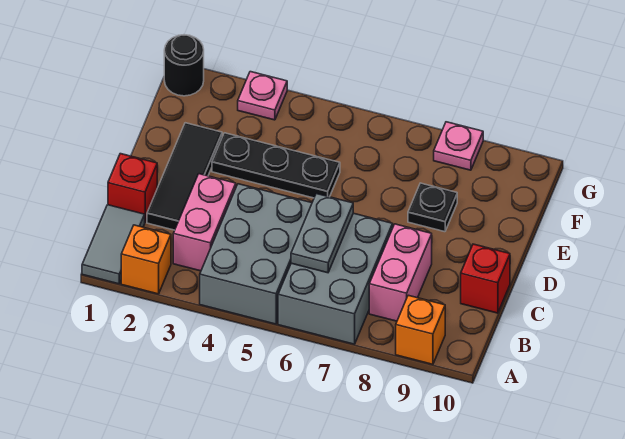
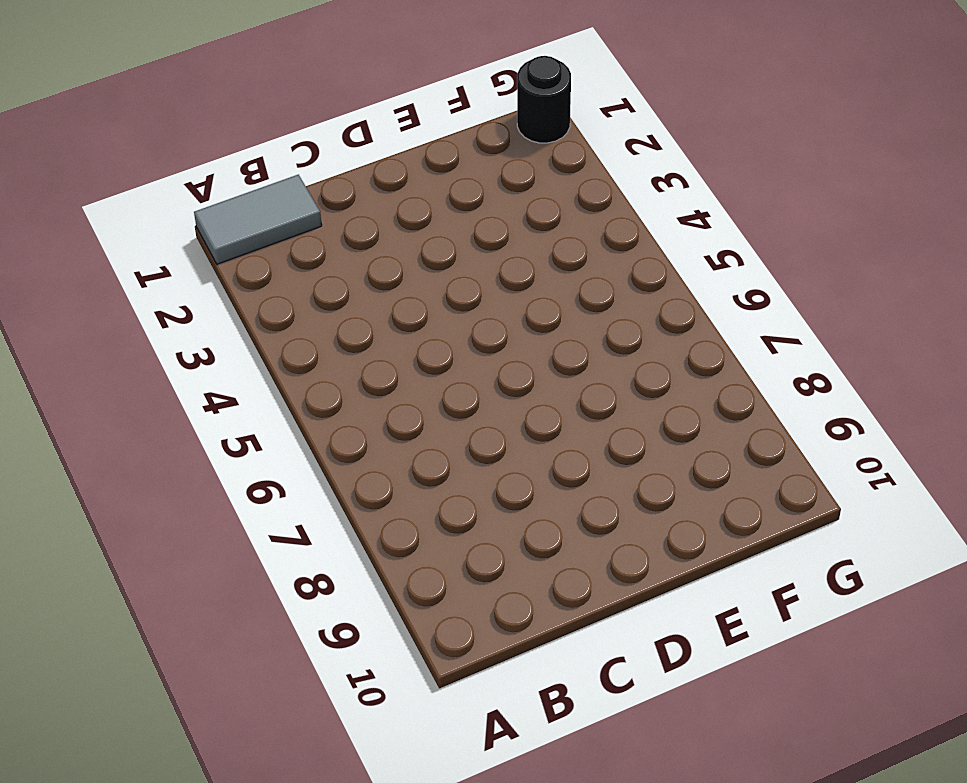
none -> orange 1x1 brick [121,225,171,294]
none -> grey 2x3 brick [200,184,312,324]
none -> grey 2x3 brick [278,213,393,344]

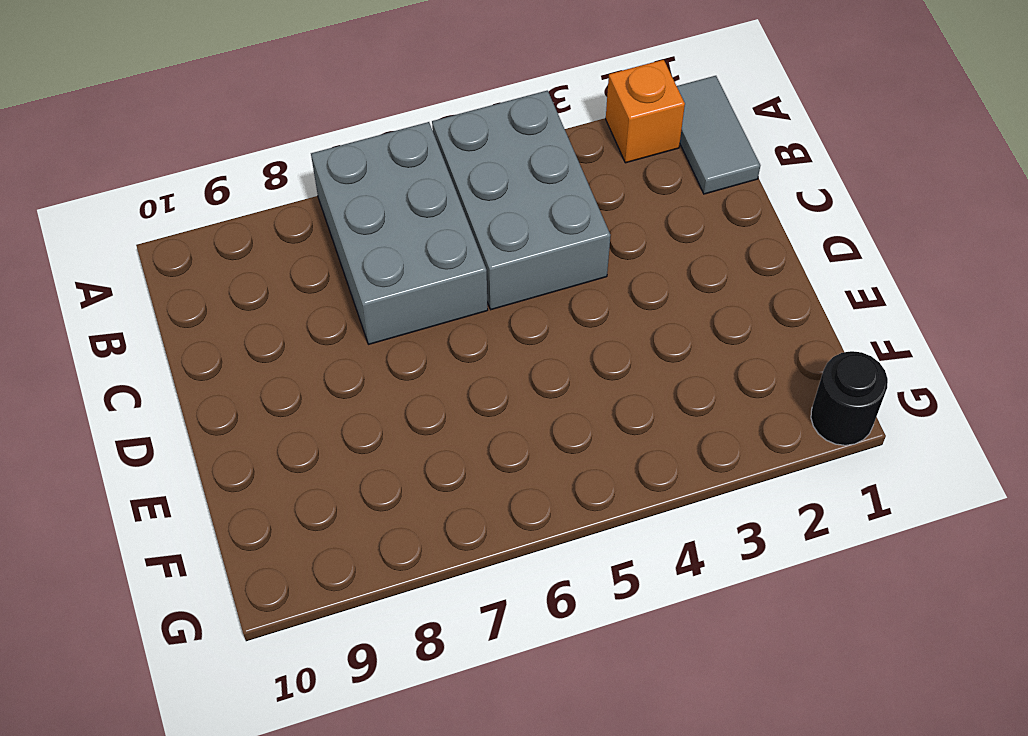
none -> orange 1x1 brick [396,295,445,364]
none -> pink 1x2 brick [173,174,236,271]
none -> pink 1x2 brick [369,224,432,321]

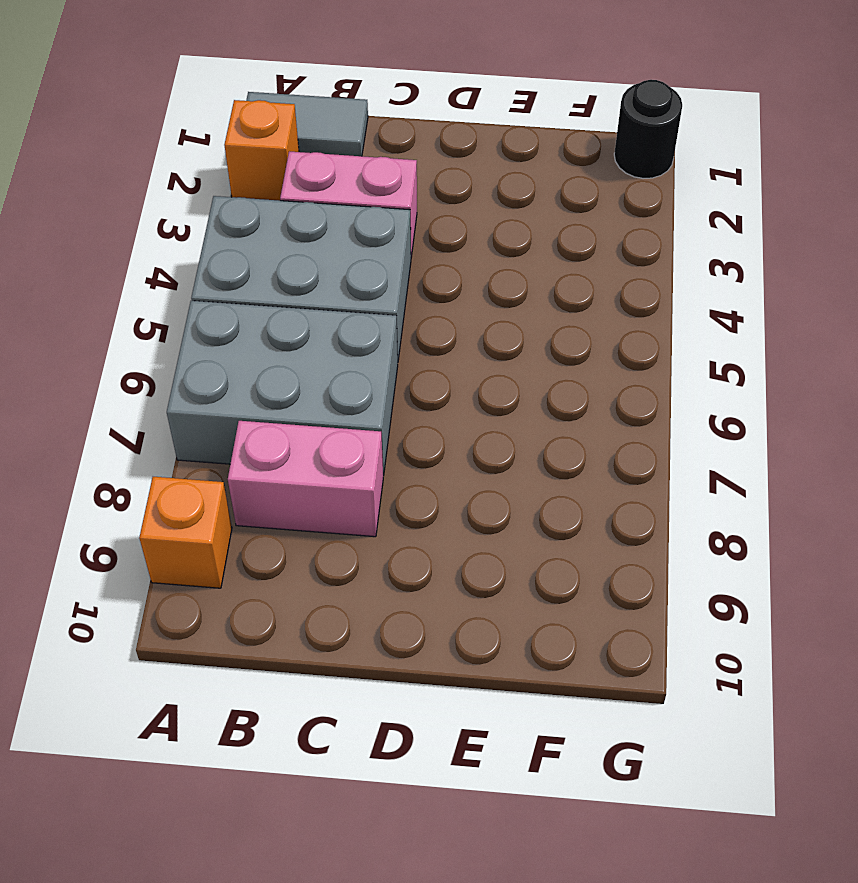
none -> red 1x1 brick [108,154,157,222]
none -> black 1x3 tile [147,123,222,230]
none -> red 1x1 brick [461,244,510,313]

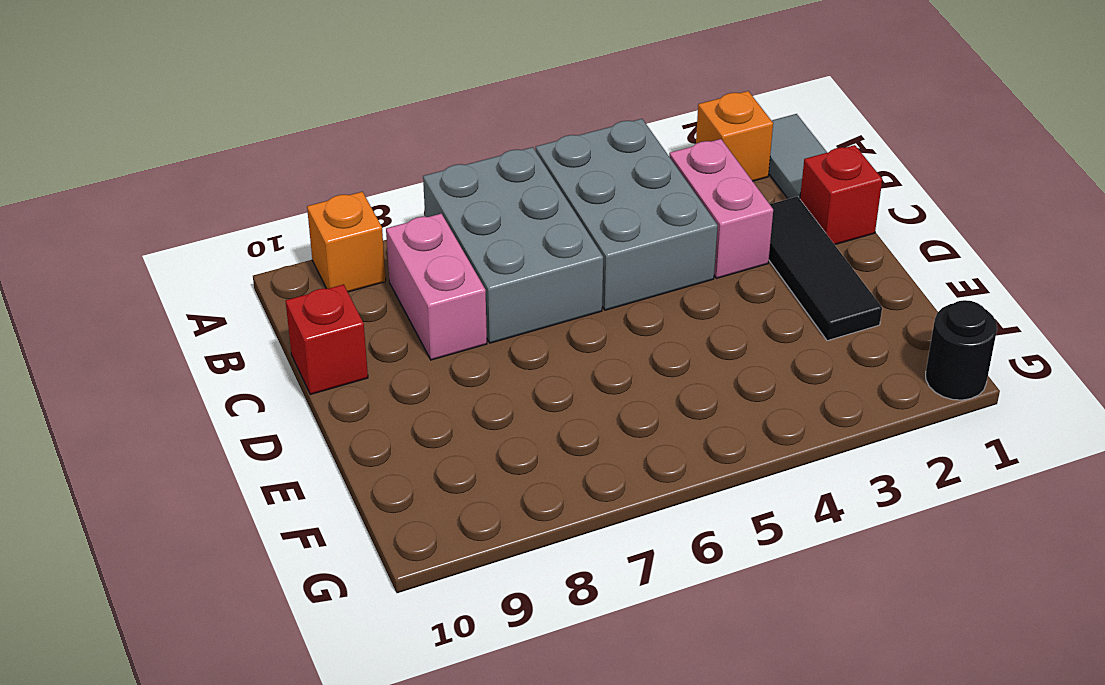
none -> black 1x3 plate [212,133,340,198]
none -> black 1x1 plate [408,183,457,232]
none -> pink 1x1 plate [238,72,287,120]

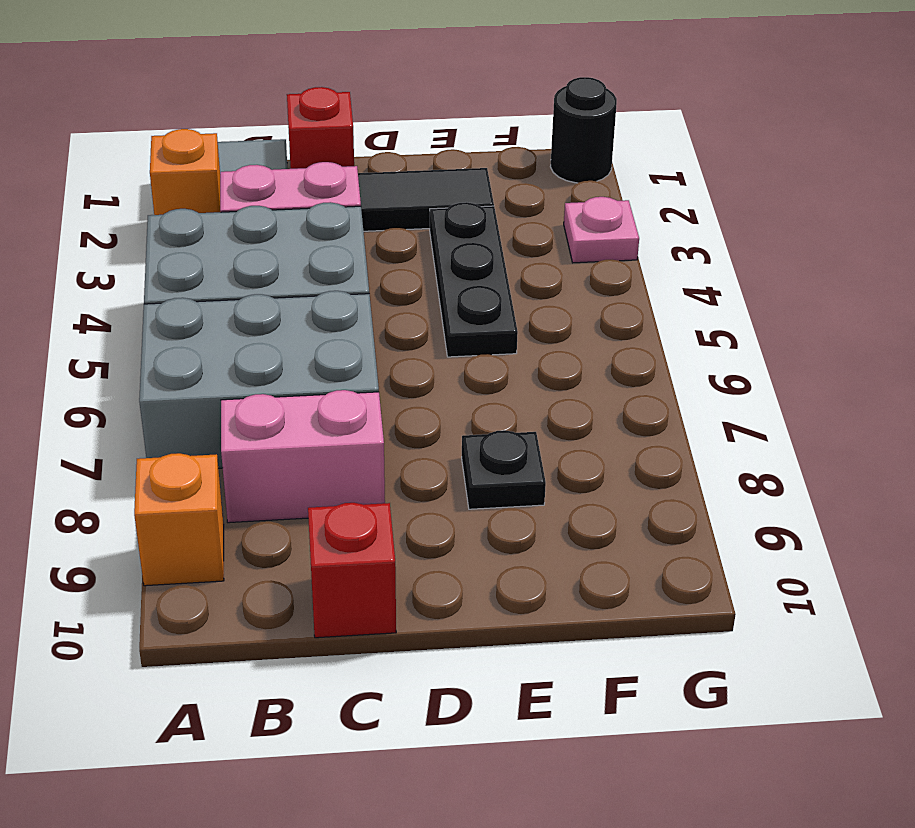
none -> pink 1x1 plate [434,122,483,170]
none -> grey 1x2 plate [291,194,353,273]

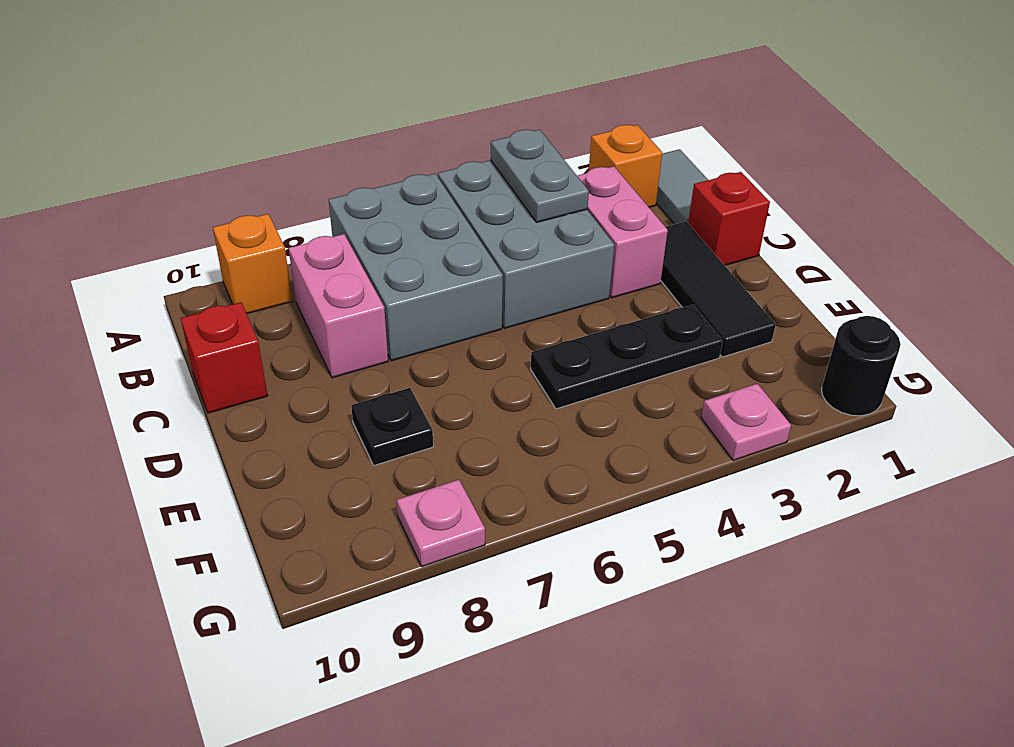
grey 1x2 plate [490,130,589,222] -> grey 1x2 plate moved to [291,194,353,273]

